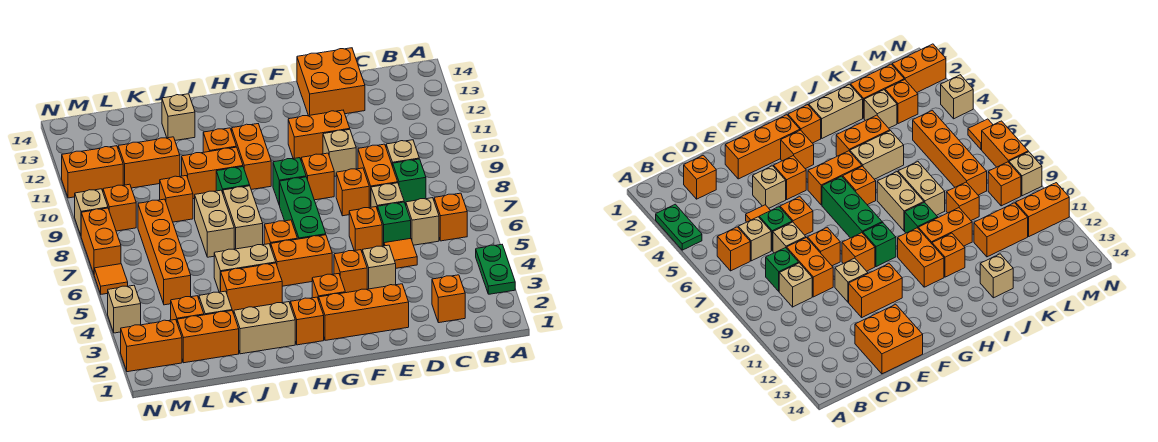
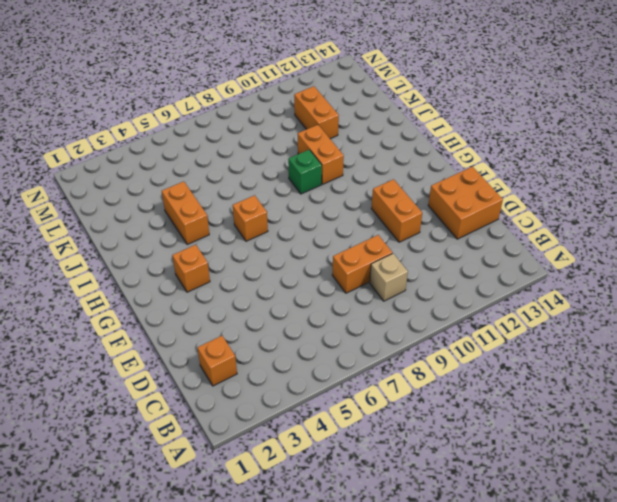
none -> green 1x2 plate [476,245,515,294]
none -> orange 1x1 brick [434,193,467,241]
none -> tan 1x1 brick [406,198,439,245]
none -> green 1x1 brick [393,159,426,205]

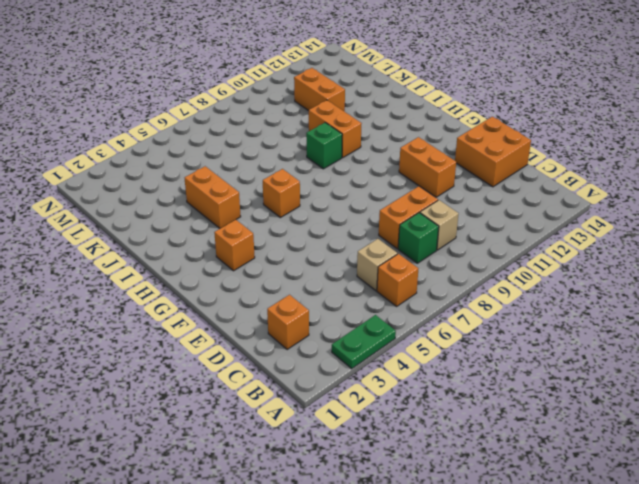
none -> orange 1x1 tile [384,239,417,268]
none -> green 1x1 brick [378,202,411,246]
none -> tan 1x1 brick [371,183,404,210]
none -> orange 1x3 brick [319,284,409,340]

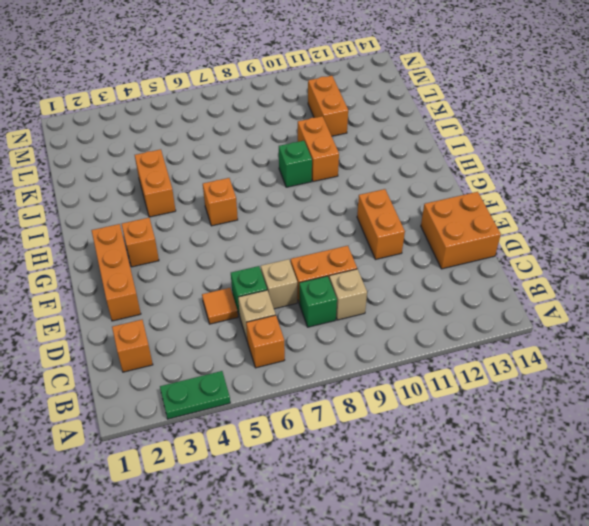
none -> tan 1x1 brick [362,245,396,289]
none -> orange 1x1 brick [349,207,382,251]
none -> orange 1x1 brick [336,168,369,216]
none -> tan 1x1 brick [323,129,356,176]

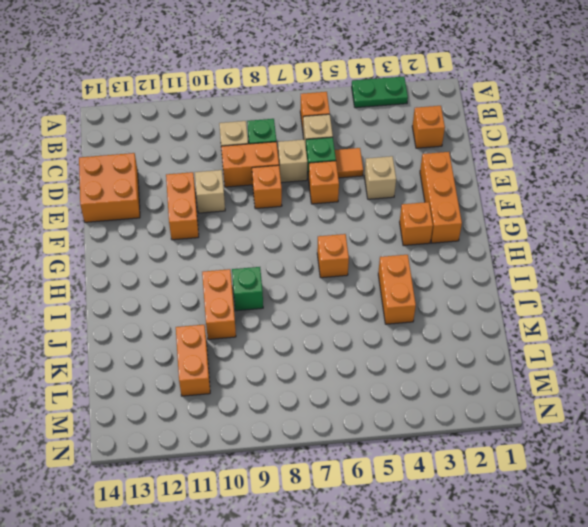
none -> orange 1x1 brick [334,250,367,293]
none -> orange 1x1 brick [301,153,334,200]
none -> orange 1x2 brick [271,235,332,286]
none -> green 1x3 brick [280,177,326,239]

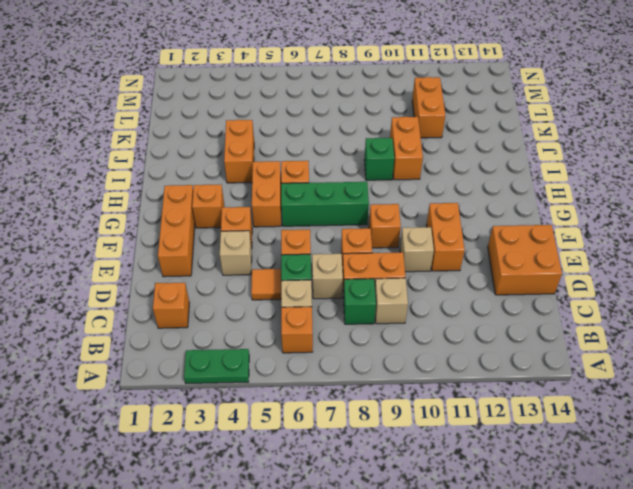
none -> green 1x1 brick [273,158,306,205]
none -> orange 1x1 brick [290,297,324,345]
none -> orange 1x2 brick [232,124,271,190]
none -> tan 1x2 brick [234,302,295,354]

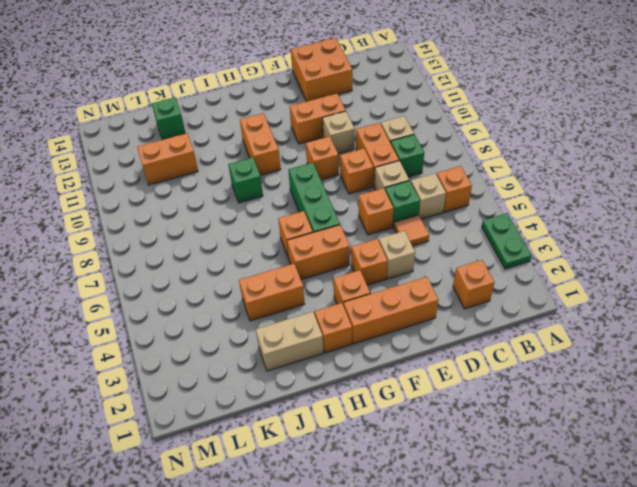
green 1x1 brick [152,97,186,140] -> green 1x1 brick moved to [273,158,306,205]
none -> tan 1x2 brick [214,244,276,292]
none -> tan 1x2 brick [223,186,263,249]
none -> orange 1x2 brick [182,147,243,199]
none -> orange 1x1 brick [203,128,236,152]

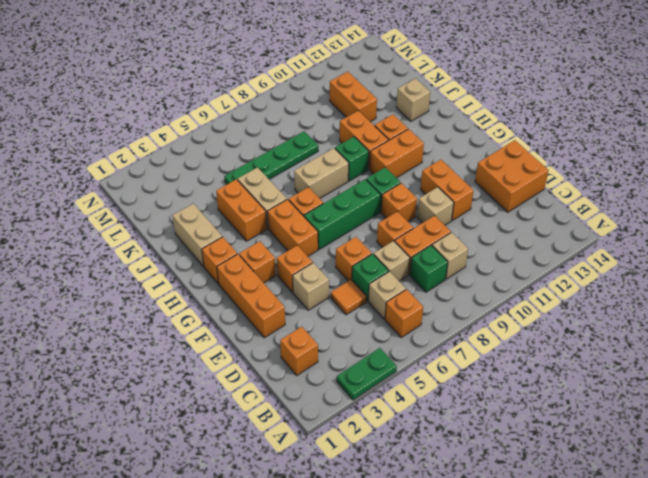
green 1x4 plate [224,131,318,184] -> none
none -> tan 1x2 brick [195,190,234,257]
none -> orange 1x2 brick [177,311,239,363]
none -> tan 1x1 brick [199,291,232,315]
none -> orange 1x1 brick [160,176,193,222]

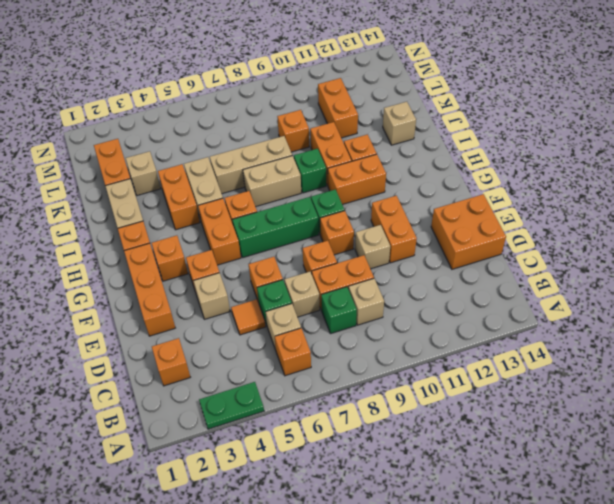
tan 1x3 brick [210,136,292,194] -> tan 1x2 brick [195,190,234,257]
none -> orange 1x1 brick [171,296,204,321]
none -> orange 1x4 brick [138,199,191,305]
none -> orange 1x2 brick [121,319,182,372]
none -> orange 1x1 brick [103,184,136,231]

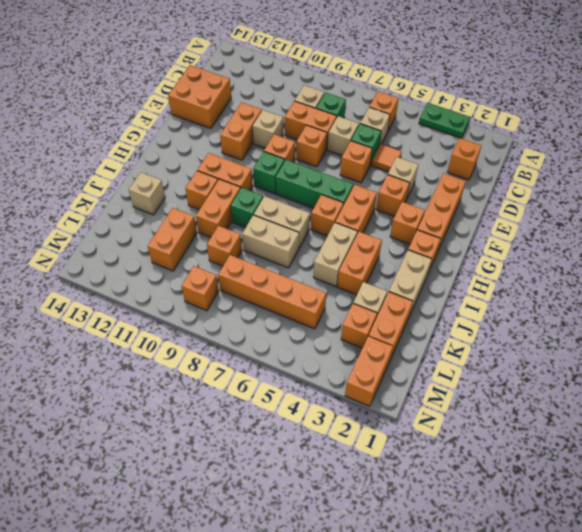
none -> orange 1x2 brick [62,146,123,198]
none -> tan 1x1 brick [108,285,141,333]
none -> orange 1x1 tile [94,264,128,294]
none -> orange 1x2 brick [81,208,121,273]

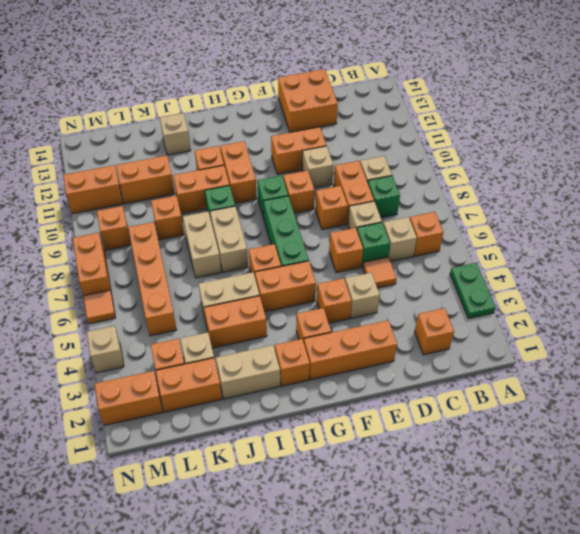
none -> tan 1x1 brick [75,189,108,235]

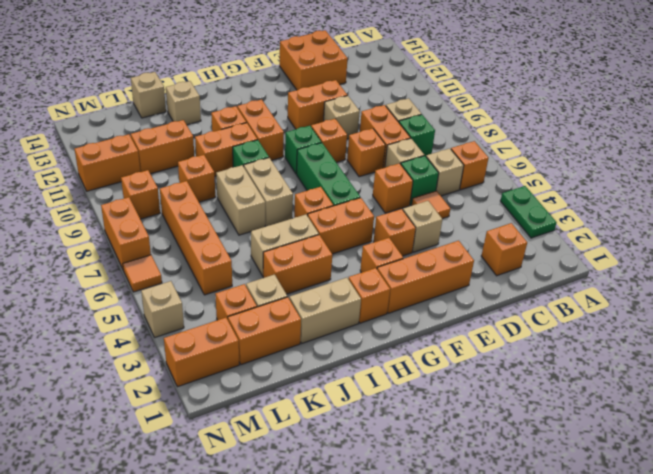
tan 1x1 brick [131,72,166,118] -> tan 1x1 brick moved to [75,189,108,235]

